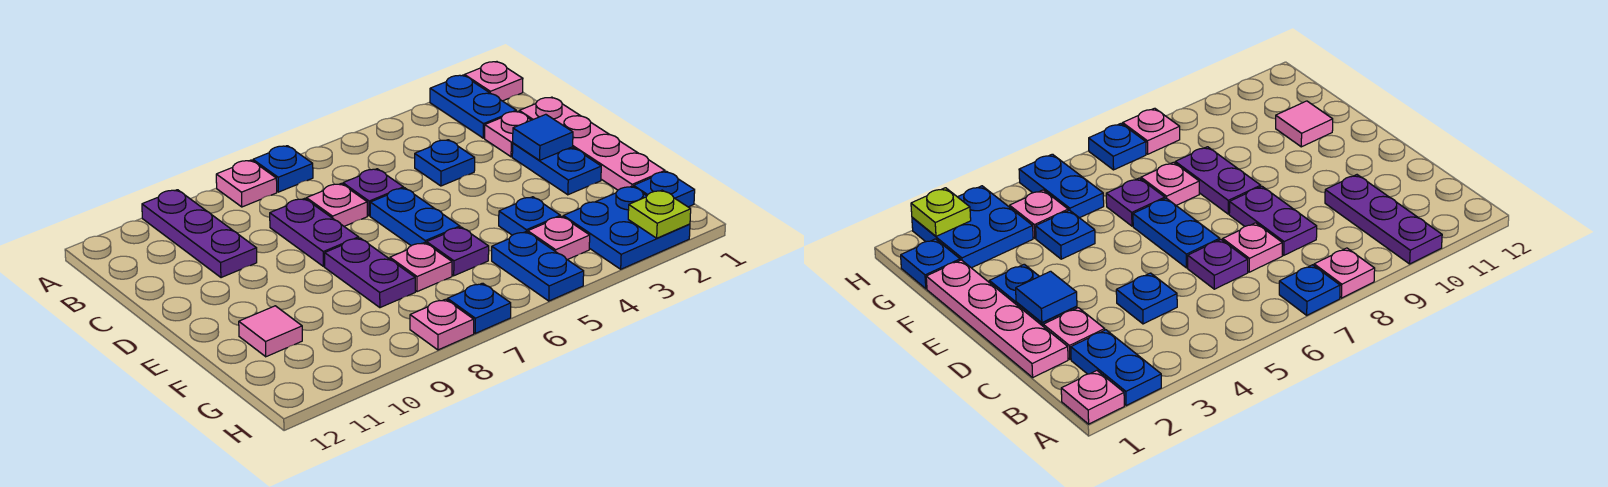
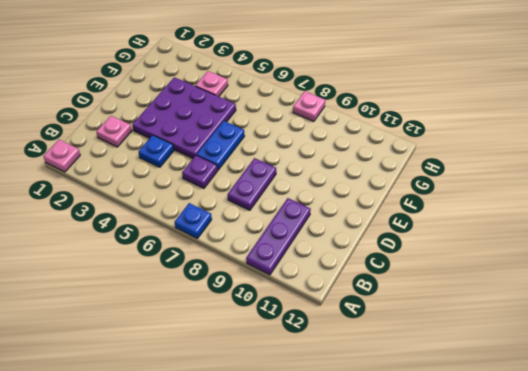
purple 3x3 plate [132,77,236,158] -> blue 1x1 plate [499,197,560,235]
none -> blue 1x2 plate [430,75,516,138]
none -> pink 1x1 plate [216,160,277,207]
none -> pink 1x4 plate [519,97,665,190]

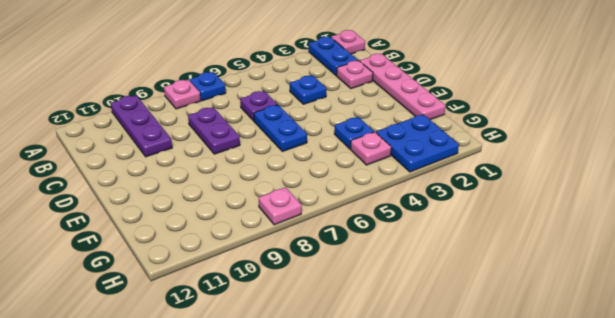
none -> pink 1x1 plate [307,184,367,226]
none -> blue 1x2 plate [512,143,601,195]
none -> purple 1x2 plate [325,238,415,308]

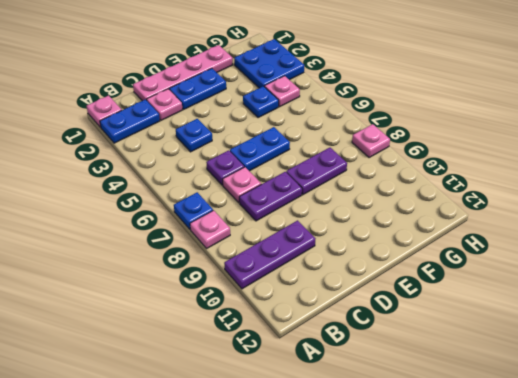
none -> purple 1x1 plate [427,227,489,276]
none -> pink 1x1 plate [390,243,452,292]
none -> pink 1x1 tile [239,306,302,357]

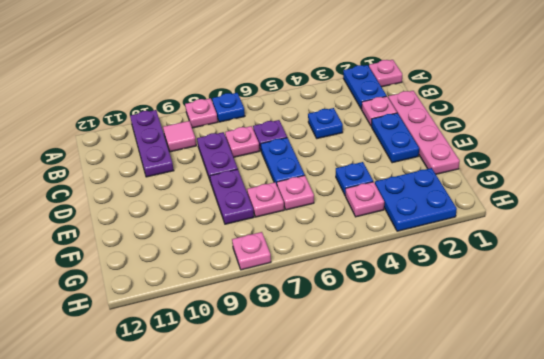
pink 1x1 tile [163,121,196,152] -> pink 1x1 tile moved to [239,306,302,357]
pink 1x1 plate [277,175,314,210] -> purple 1x1 plate [427,227,489,276]
none -> blue 1x1 plate [634,171,695,207]
none -> blue 1x2 plate [492,232,584,301]
none -> blue 1x1 plate [447,283,511,333]

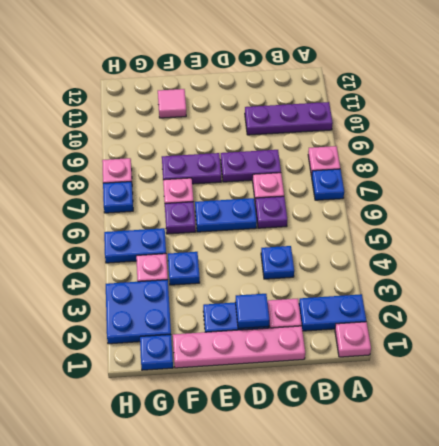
none -> lime 1x1 plate [628,190,691,238]

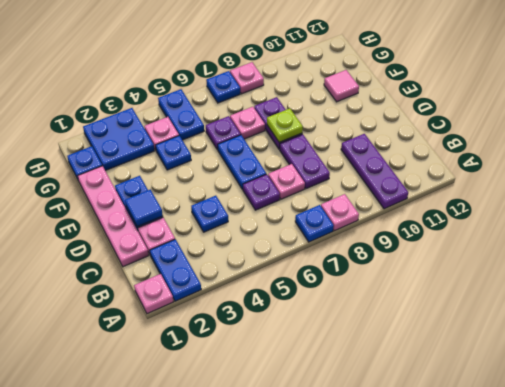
lime 1x1 plate [267,108,303,142] -> lime 1x1 plate moved to [628,190,691,238]

